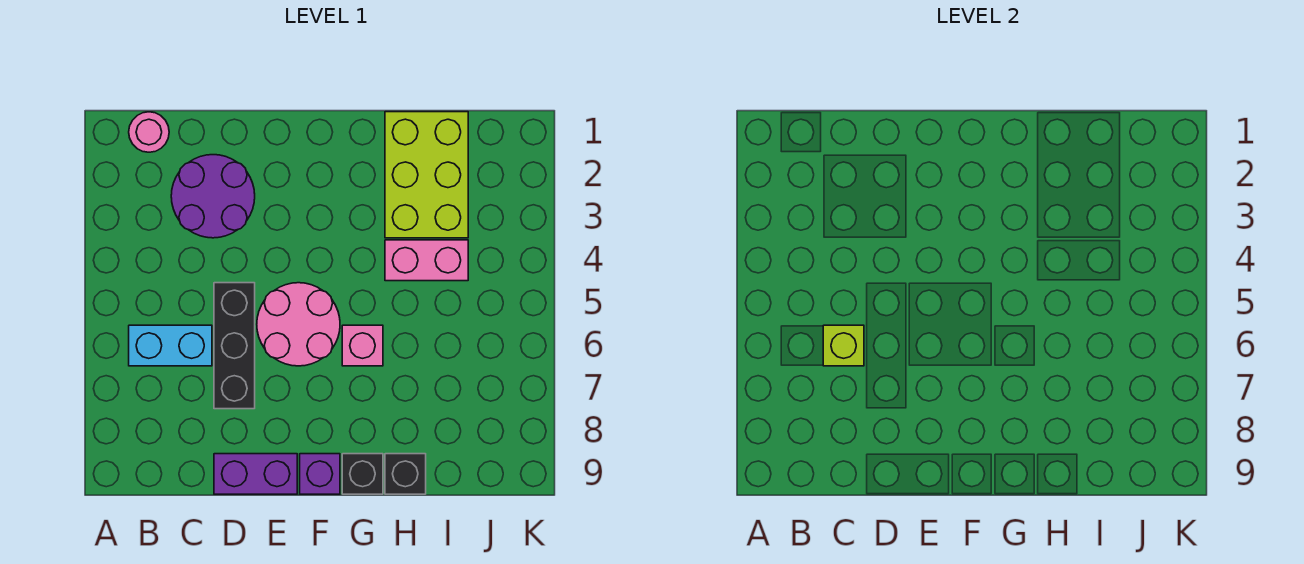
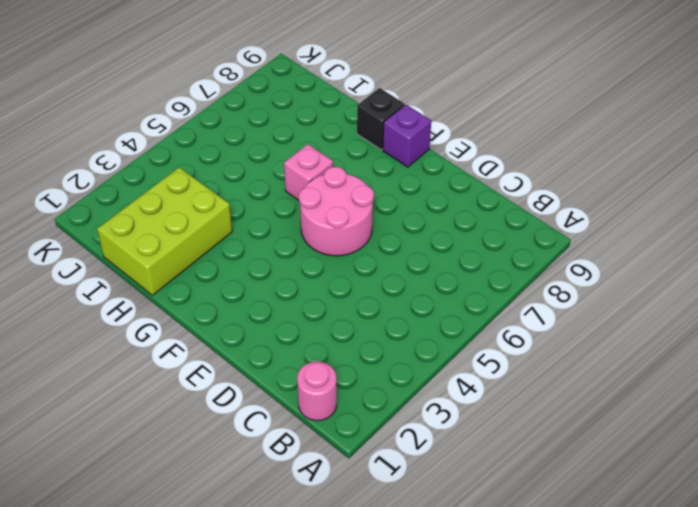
none -> cyan 1x2 brick [129,325,212,366]
none -> purple 2x2 round brick [171,155,255,238]
none -> black 1x3 brick [214,283,255,409]

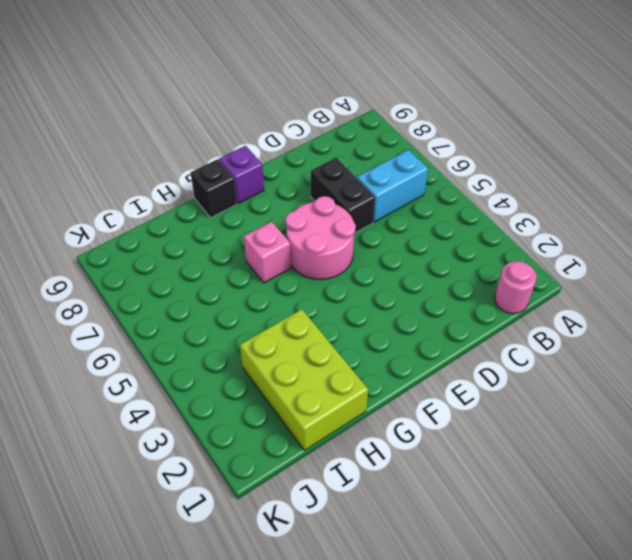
black 1x2 brick [311,157,375,233] -> black 1x3 brick [214,283,255,409]
none -> purple 2x2 round brick [171,155,255,238]
none -> purple 1x2 brick [214,454,297,494]
none -> pink 1x2 brick [385,240,468,281]

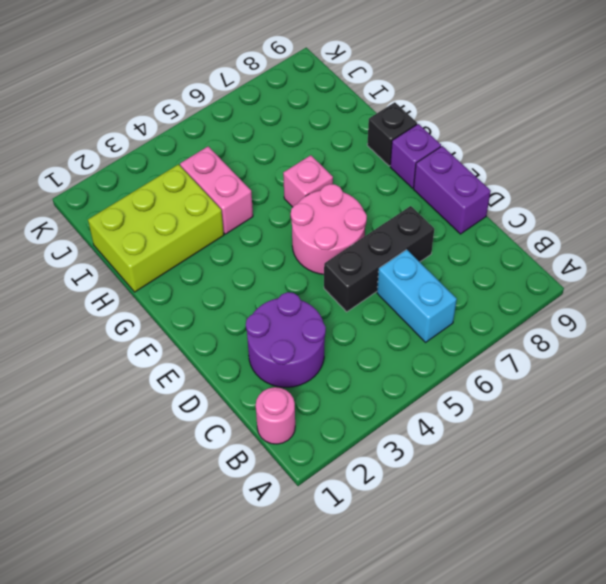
none -> black 1x1 brick [385,454,426,494]
none -> lime 1x1 brick [823,325,864,366]

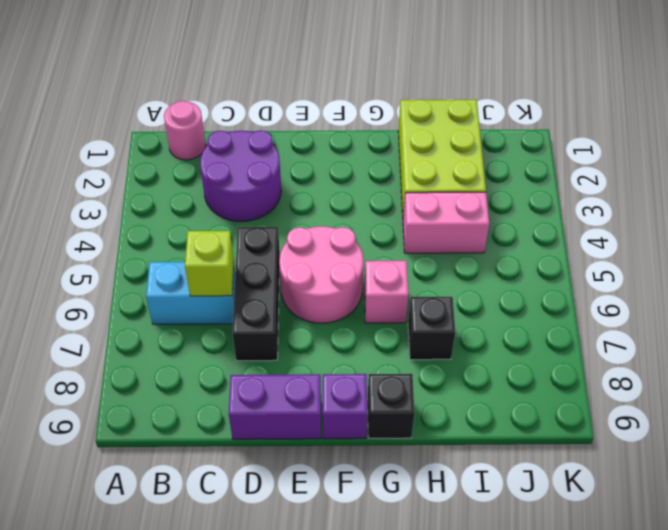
black 1x1 brick [408,297,455,360] -> black 1x1 brick moved to [385,454,426,494]

